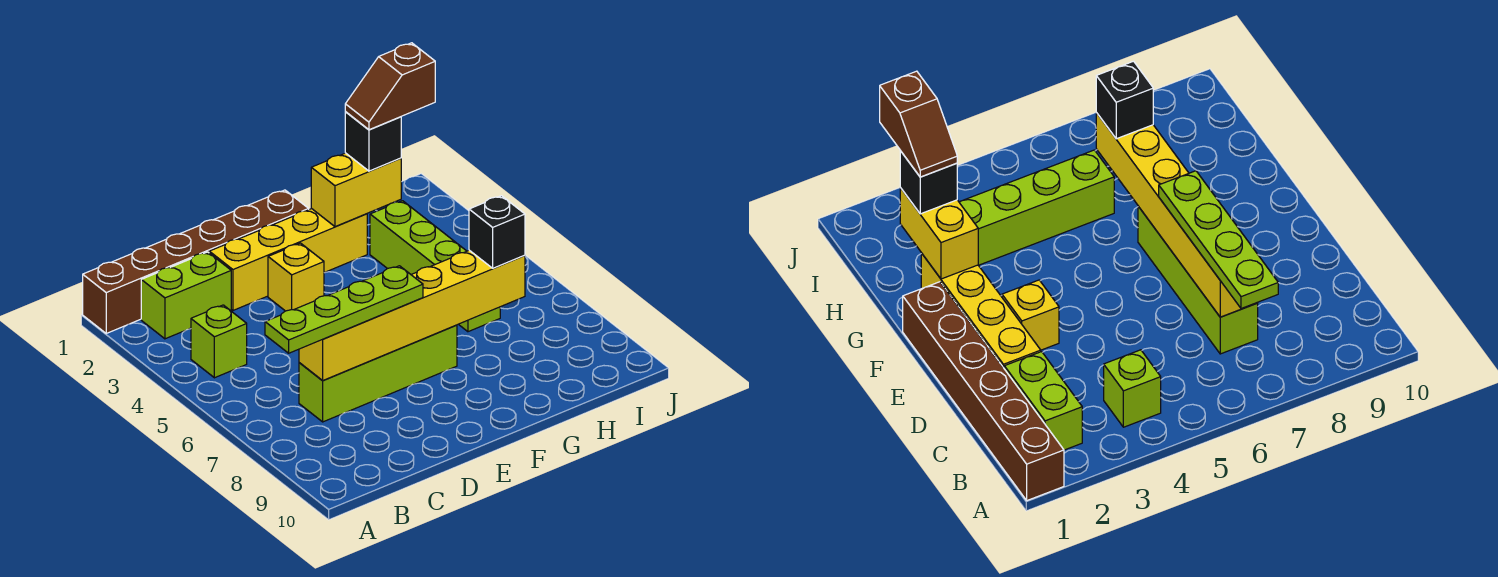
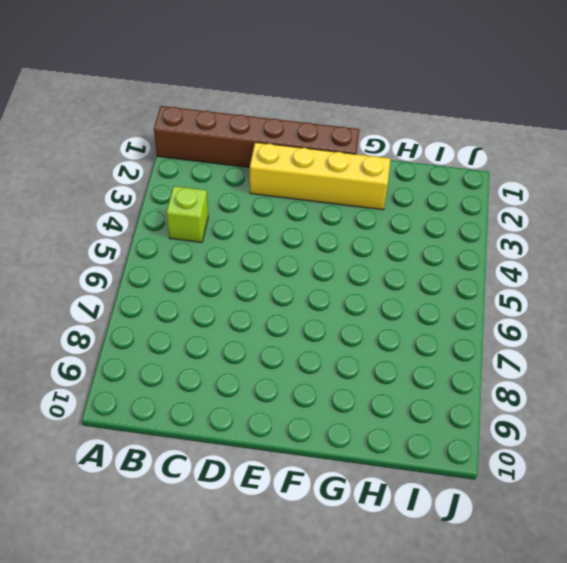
none -> lime 1x2 brick [141,252,231,339]
none -> lime 1x4 brick [299,325,457,422]
none -> yellow 1x1 brick [268,243,324,311]

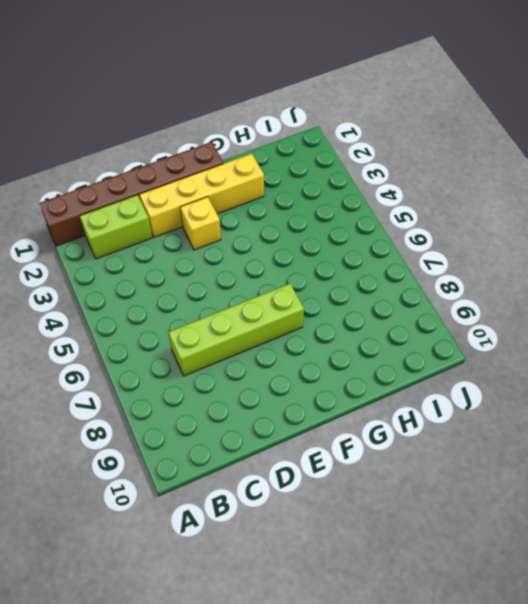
none -> lime 1x1 brick [191,305,247,378]
none -> lime 1x4 brick [370,201,500,332]
none -> yellow 1x6 brick [299,250,525,381]

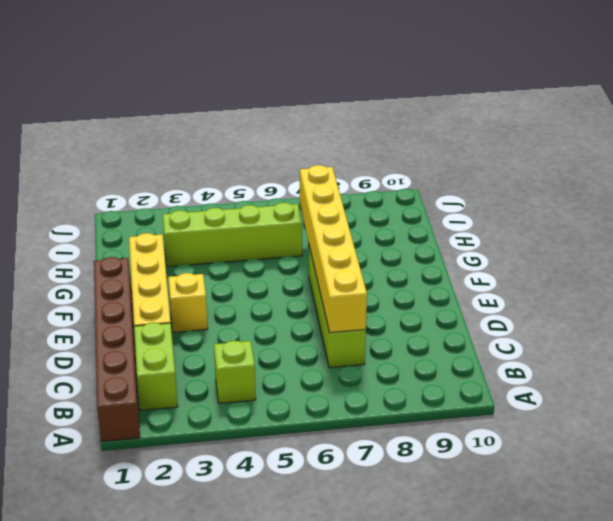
none -> yellow 1x2 brick [311,153,401,227]
none -> lime 1x4 plate [265,266,423,353]
none -> black 1x1 brick [345,112,401,171]

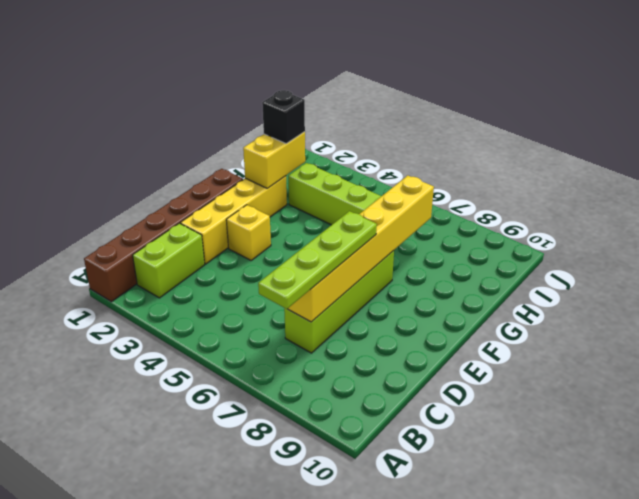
none -> lime 1x1 brick [191,305,247,378]
none -> black 1x1 brick [469,196,525,268]
none -> brown 1x2 slope [345,43,435,130]

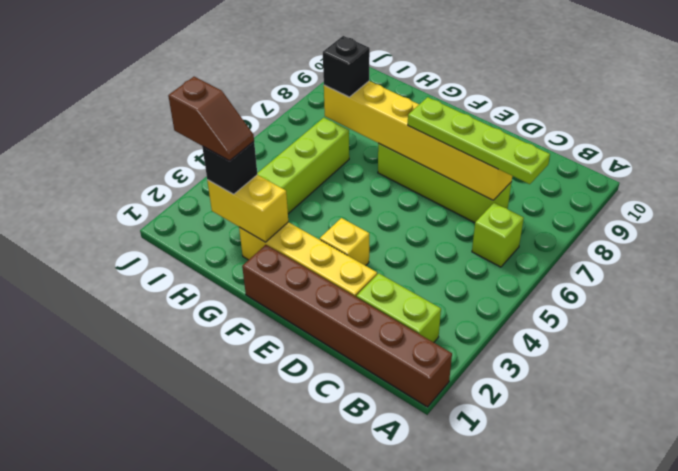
lime 1x1 brick [472,203,524,267] -> lime 1x1 brick moved to [191,305,247,378]

